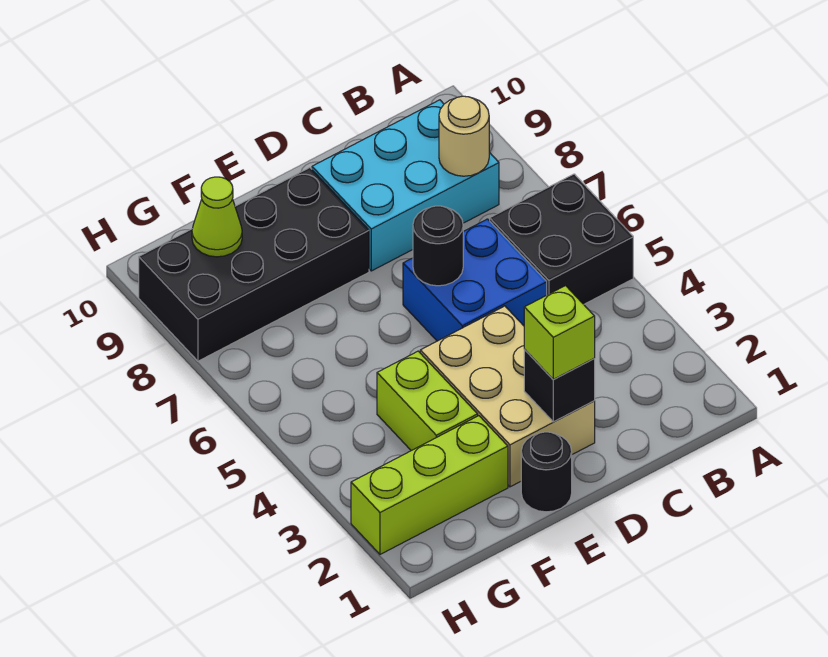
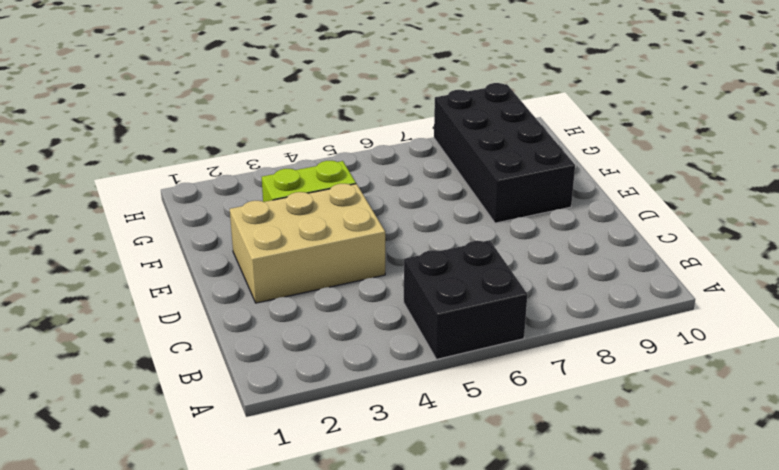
none -> cyan 2x3 brick [312,100,499,271]
none -> blue 2x2 brick [403,219,547,341]
none -> black 1x1 round brick [521,432,572,512]

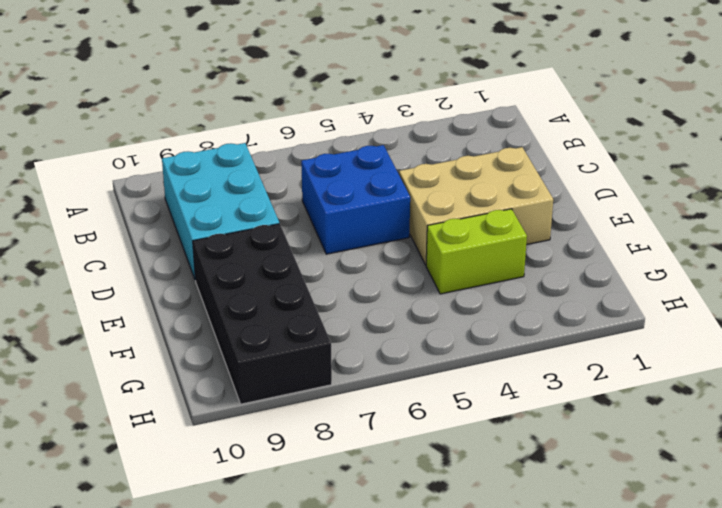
none -> black 2x2 brick [490,174,633,304]
none -> black 1x1 round brick [521,432,572,512]
none -> lime 1x3 brick [351,416,508,554]

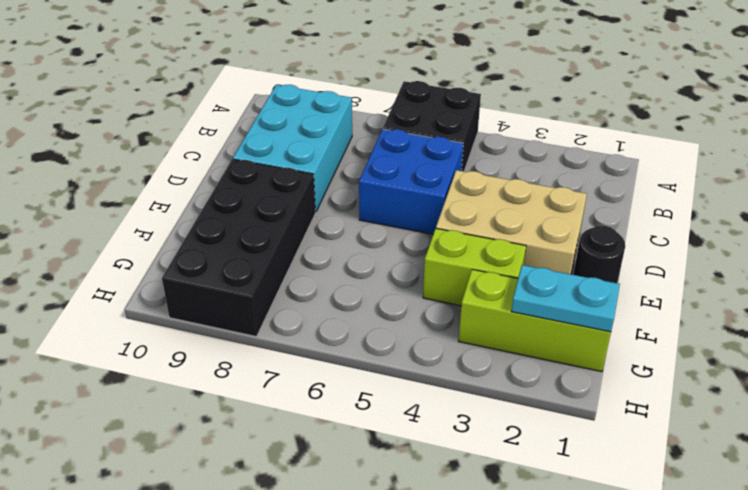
lime 1x3 brick [459,270,611,372] -> lime 1x3 brick turned to [351,416,508,554]
cyan 1x2 plate [511,265,620,332] -> none
none -> tan 1x1 round brick [439,96,489,176]
none -> black 1x1 brick [524,350,595,422]
none -> black 1x1 round brick [413,206,463,286]

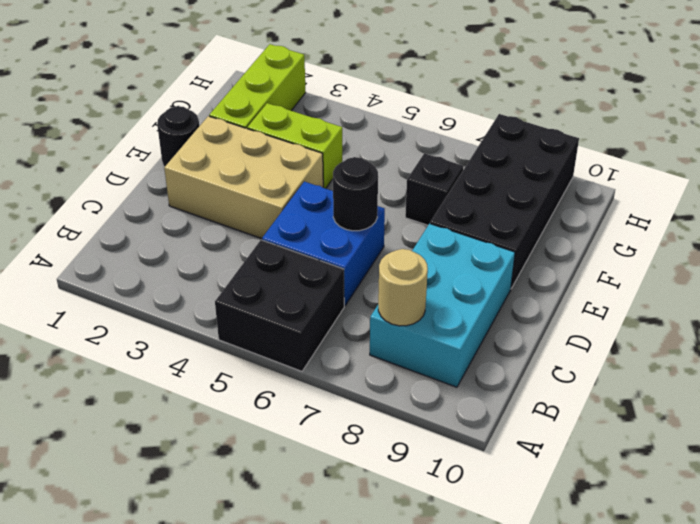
black 1x1 brick [405,153,464,225] -> black 1x1 brick moved to [524,350,595,422]
none -> lime 1x1 cone [192,177,242,257]
none -> lime 1x1 brick [524,286,595,379]

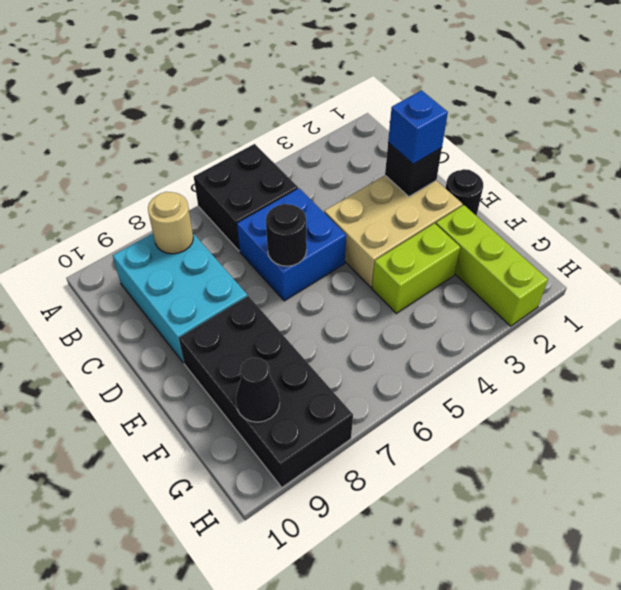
blue 1x1 brick [388,90,448,164] -> lime 1x1 brick [524,286,595,379]
black 1x1 cone [236,358,280,422] -> lime 1x1 cone [192,177,242,257]

